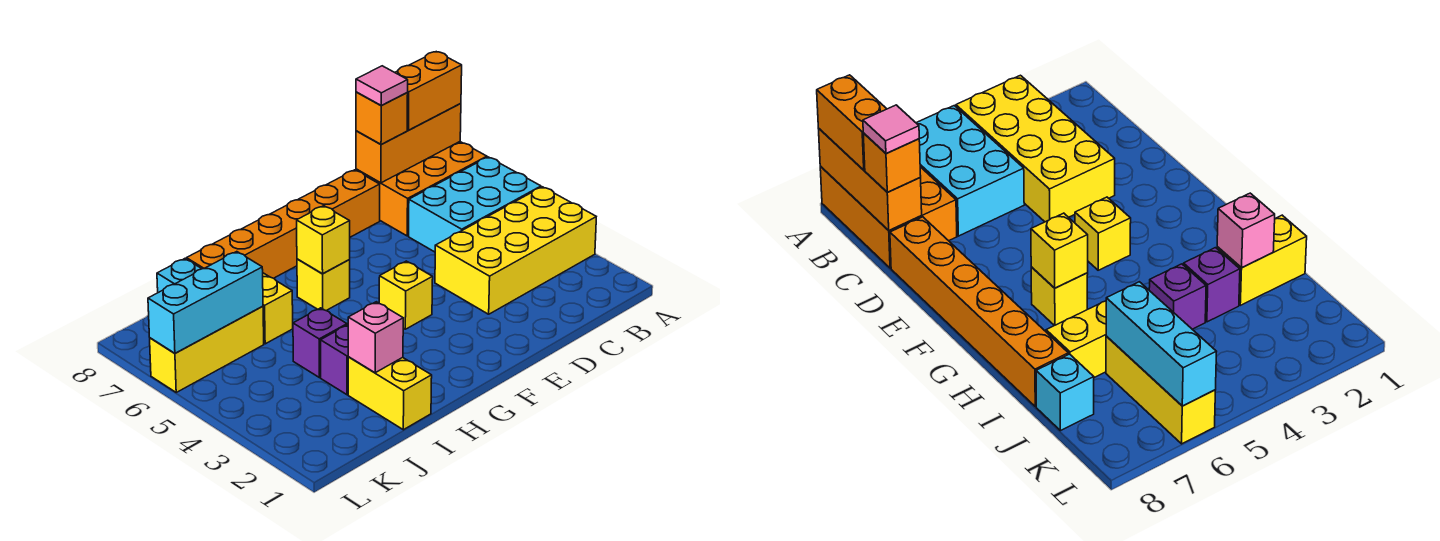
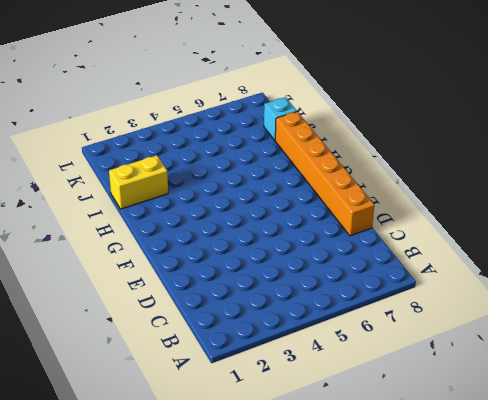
none -> yellow 2x4 brick [435,187,596,314]
none -> cyan 2x3 brick [409,157,541,252]
none -> orange 2x3 brick [356,142,487,236]

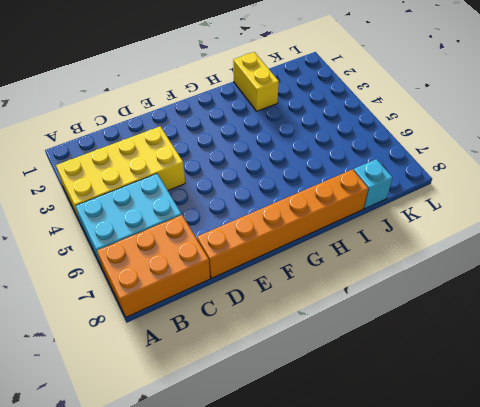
none -> yellow 1x1 brick [379,261,433,329]
none -> yellow 1x1 brick [297,259,350,311]
none -> purple 1x1 brick [320,325,348,395]

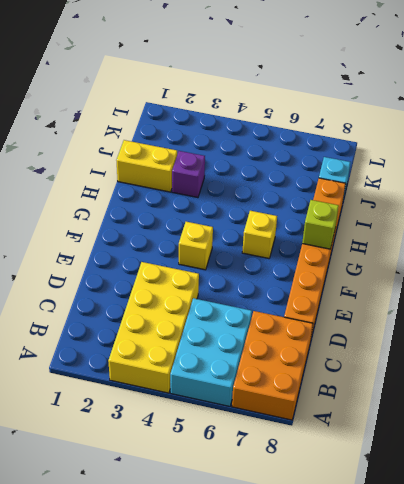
lime 1x1 brick [302,200,339,249] -> none
none -> purple 1x1 brick [293,308,347,378]
none -> yellow 1x2 brick [263,273,293,344]
none -> yellow 1x3 brick [150,306,264,392]

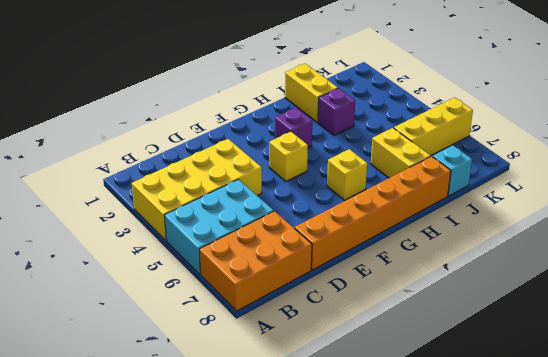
purple 1x1 brick [275,108,312,148] -> purple 1x1 brick moved to [293,308,347,378]
none -> orange 1x3 brick [356,104,461,183]
none -> yellow 1x1 brick [297,206,350,274]
none -> pink 1x1 brick [348,302,403,373]

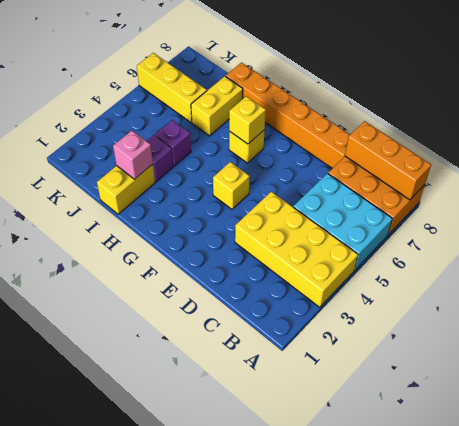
none -> cyan 1x1 brick [157,259,201,293]
none -> cyan 1x3 brick [148,252,263,353]
none -> orange 1x2 brick [395,52,462,130]

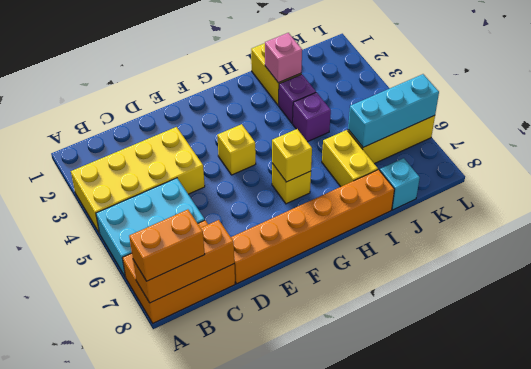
none -> orange 1x1 brick [356,92,408,145]
none -> pink 1x1 tile [356,66,408,106]

